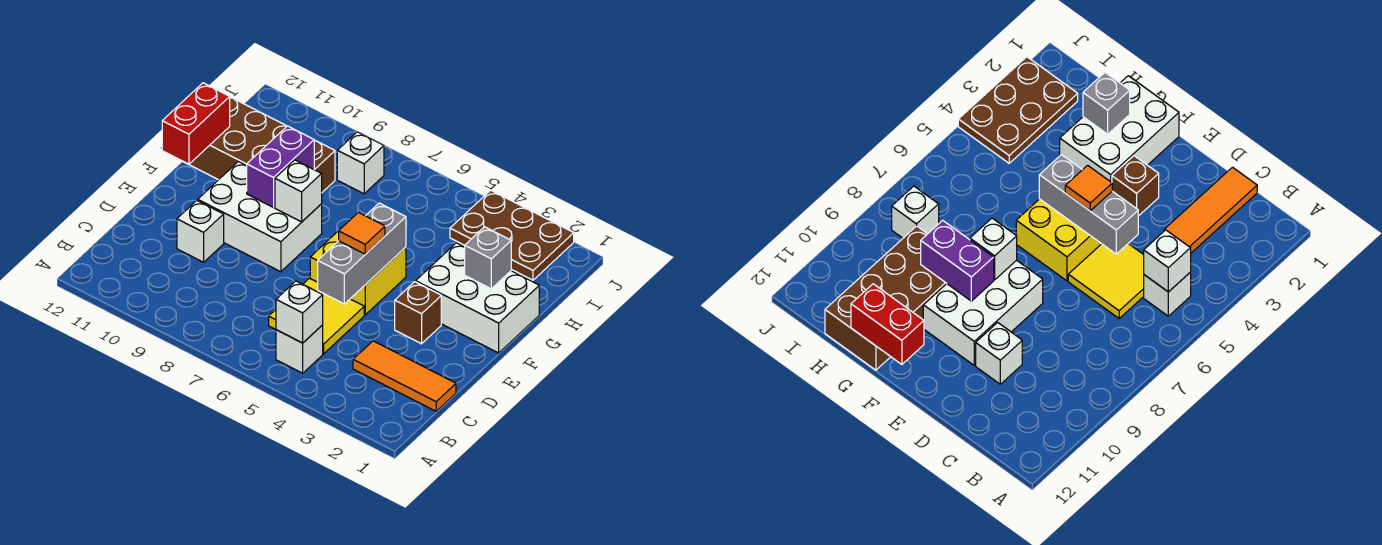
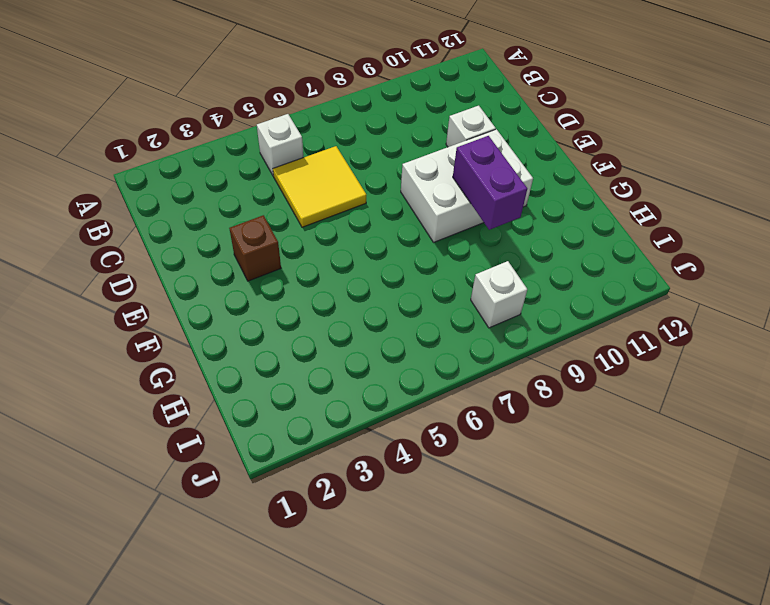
none -> orange 1x3 tile [353,341,456,411]
none -> yellow 2x2 brick [310,219,406,315]
none -> white 2x3 brick [416,243,539,353]

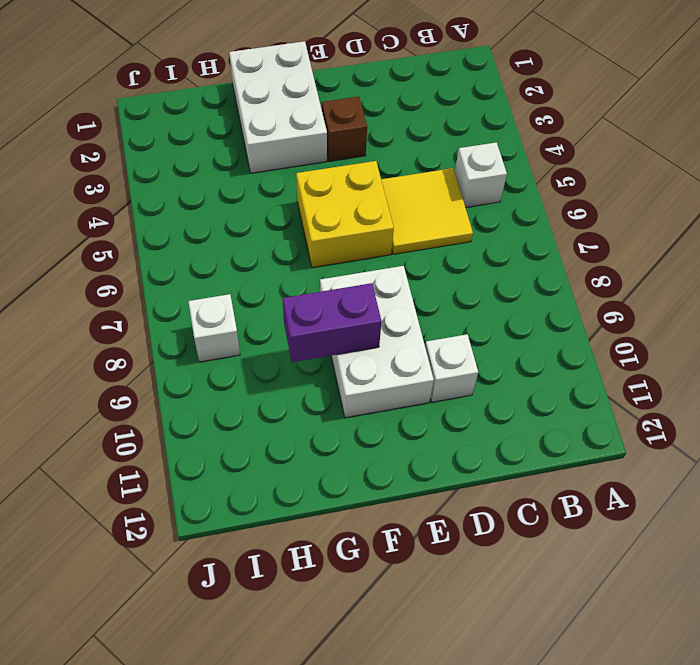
none -> orange 1x3 tile [353,341,456,411]
none -> brown 2x4 brick [189,97,335,192]
none -> brown 2x3 plate [450,190,574,280]

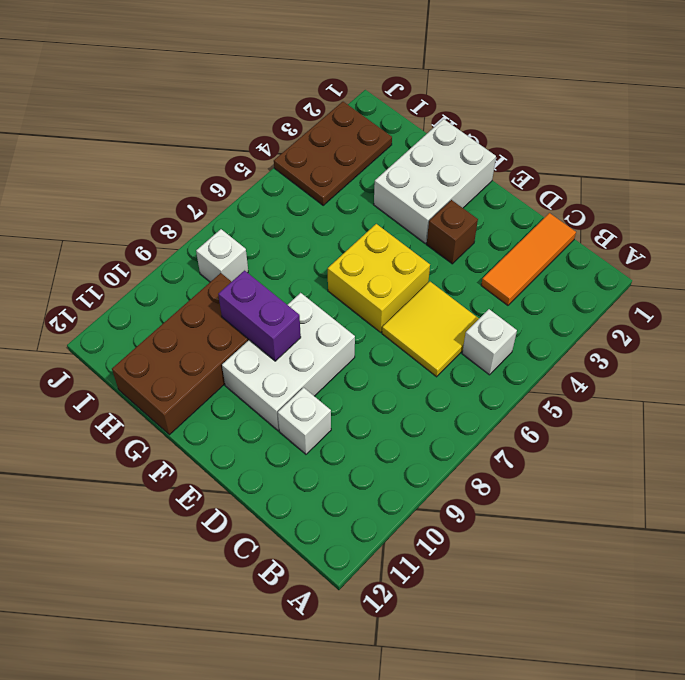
none -> white 1x1 brick [276,281,323,343]
none -> grey 1x3 brick [318,203,406,304]
none -> white 1x1 brick [275,160,322,222]

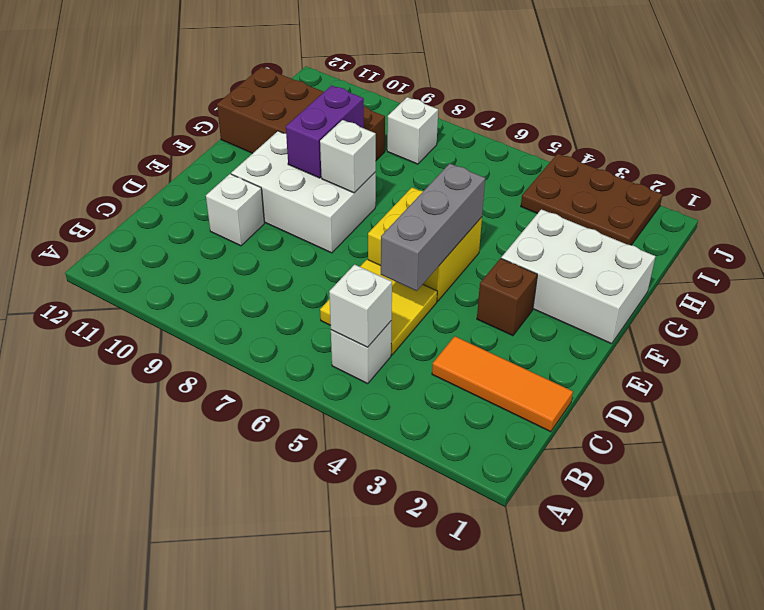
none -> red 1x2 brick [162,83,230,164]
none -> grey 1x1 brick [465,227,511,289]
none -> orange 1x1 tile [339,212,385,254]

